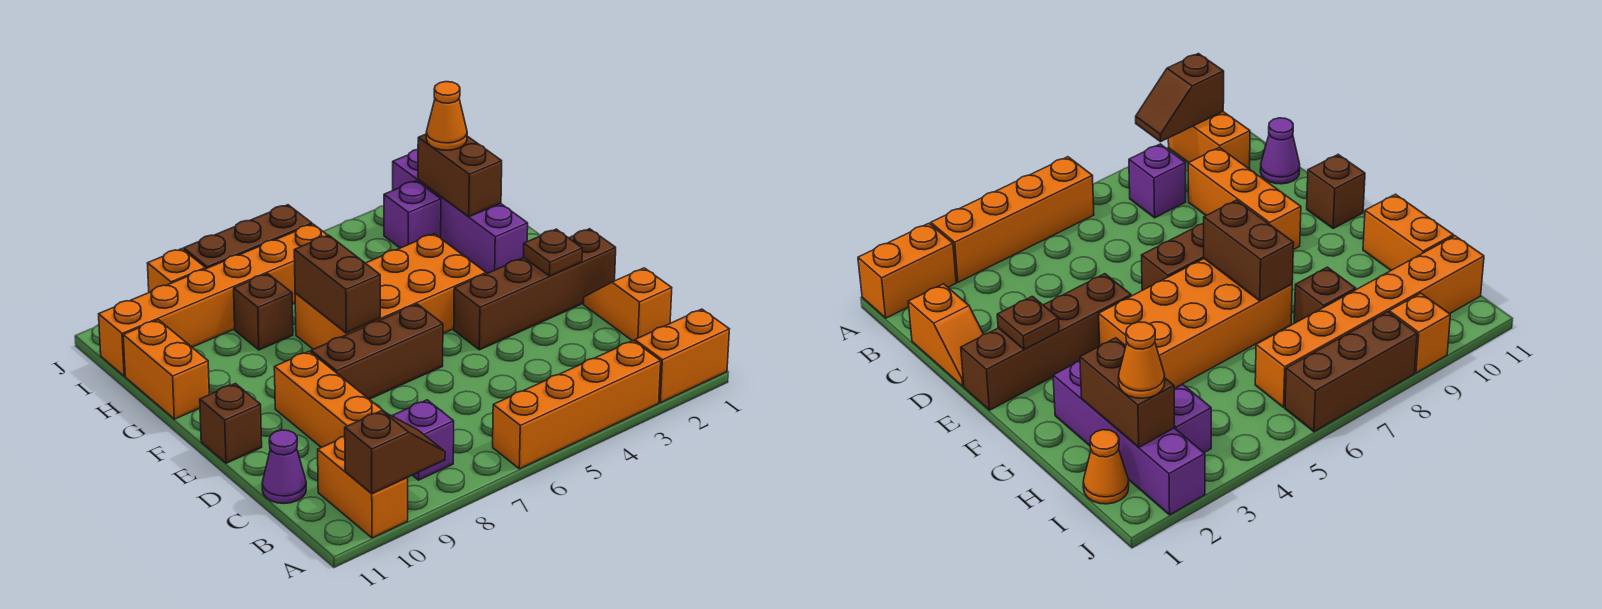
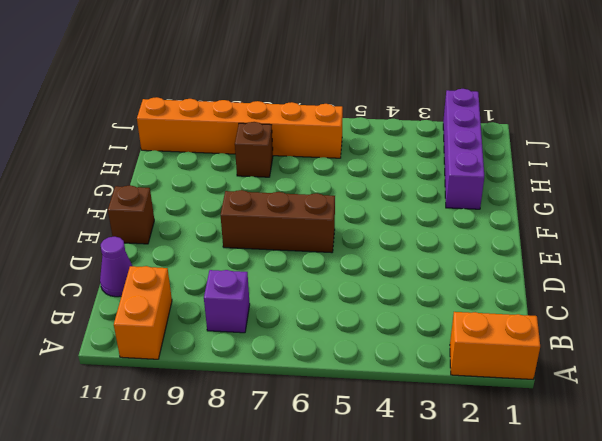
none -> orange 1x4 brick [493,341,661,469]
none -> orange 1x2 slope [584,268,672,341]
none -> orange 1x3 brick [274,351,383,448]

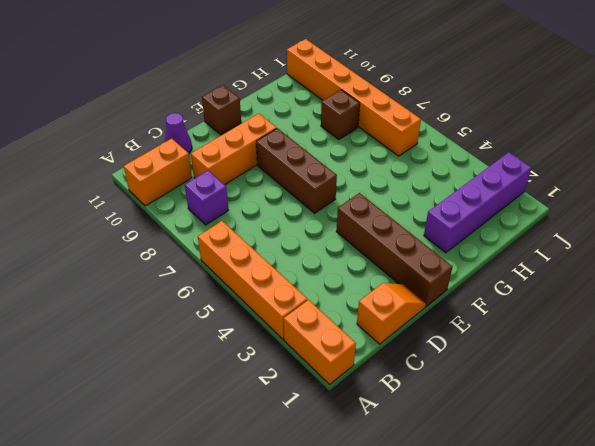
none -> orange 2x4 brick [295,234,486,349]
none -> orange 1x2 brick [123,320,209,419]
none -> orange 1x1 cone [1083,430,1129,504]

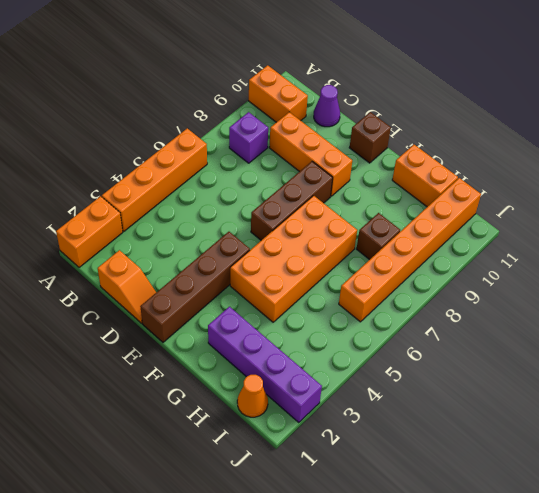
none -> purple 1x1 brick [384,181,441,248]
none -> brown 1x3 brick [184,205,312,269]
none -> orange 1x1 brick [147,249,205,292]

